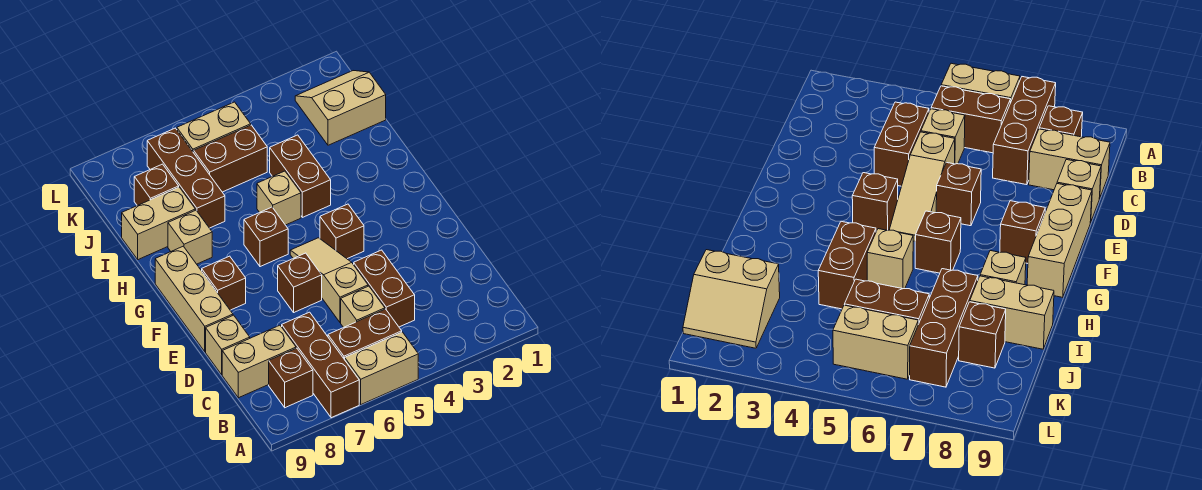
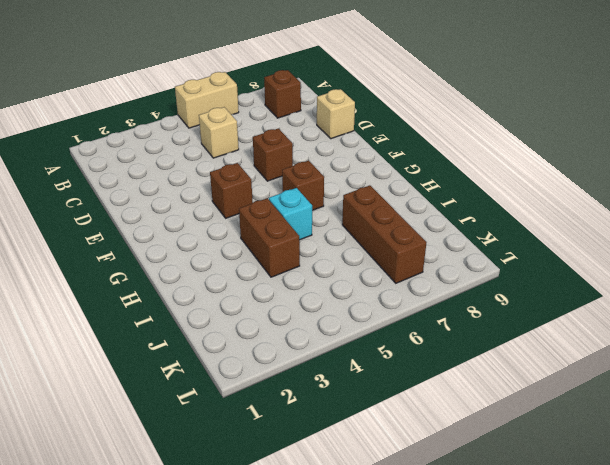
cyan 1x1 brick [269,188,312,240] -> tan 1x1 brick [257,171,301,225]
none -> brown 1x3 brick [282,312,359,418]
none -> brown 1x2 brick [328,309,402,360]
none -> brown 1x2 brick [354,250,415,327]

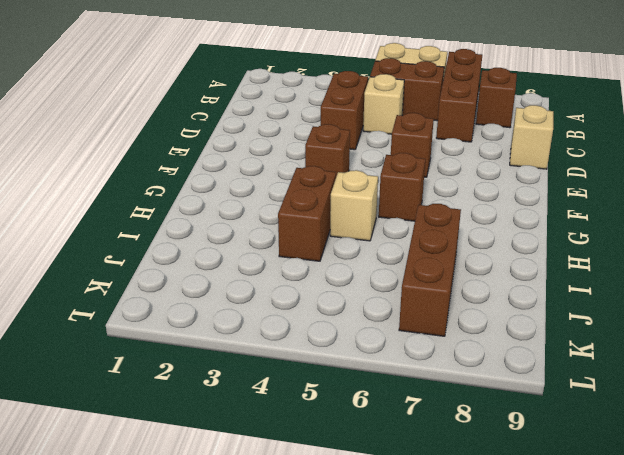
none -> tan 1x2 brick [222,325,296,398]
none -> tan 1x3 slope [290,238,368,322]
none -> tan 1x3 brick [155,246,233,352]

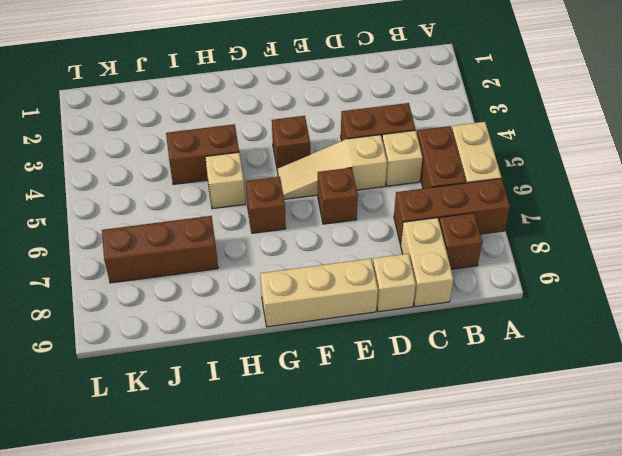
none -> brown 1x1 brick [202,256,246,310]
none -> tan 1x1 brick [168,210,212,264]
none -> tan 1x2 brick [122,187,195,260]

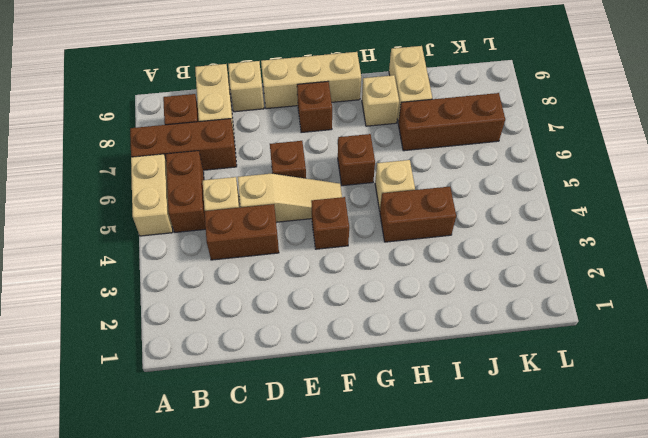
none -> tan 2x2 slope [295,71,386,145]
none -> brown 1x2 brick [194,125,267,192]
none -> brown 1x1 brick [134,164,179,206]

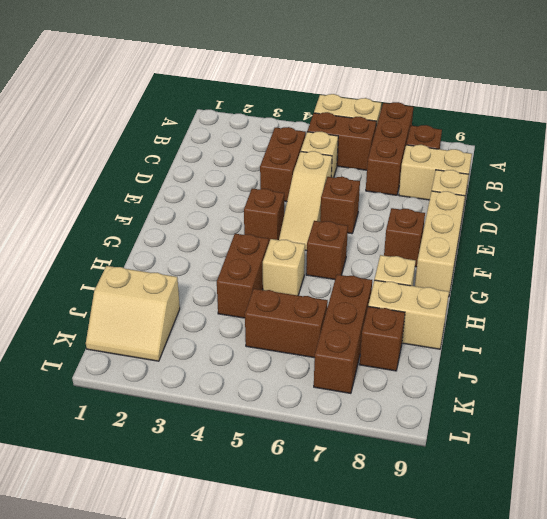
none -> tan 1x2 brick [177,102,251,153]

